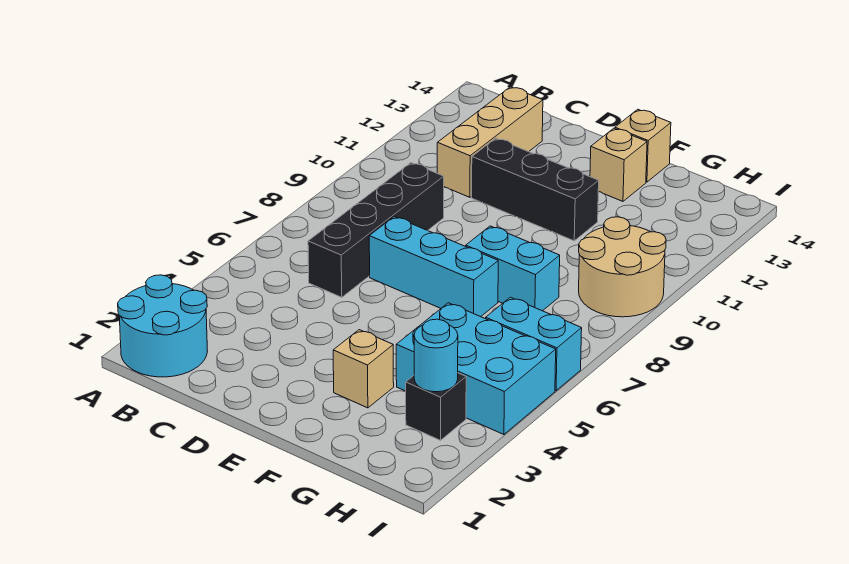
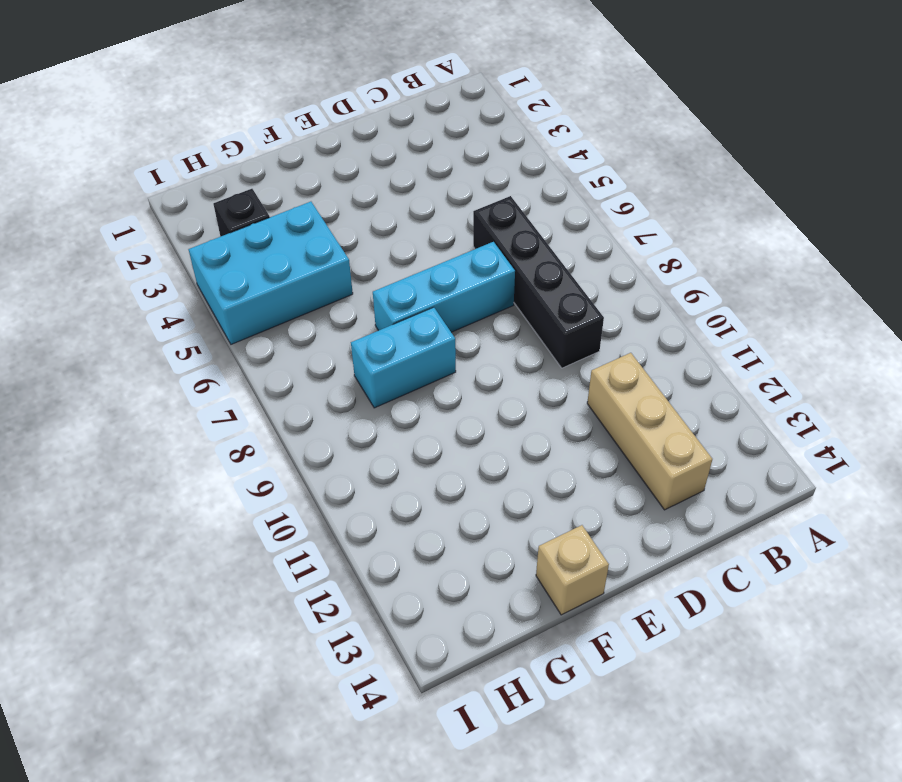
none -> cyan 2x2 round brick [118,275,207,377]
none -> black 1x3 brick [472,138,599,241]
none -> tan 1x1 brick [333,330,394,408]

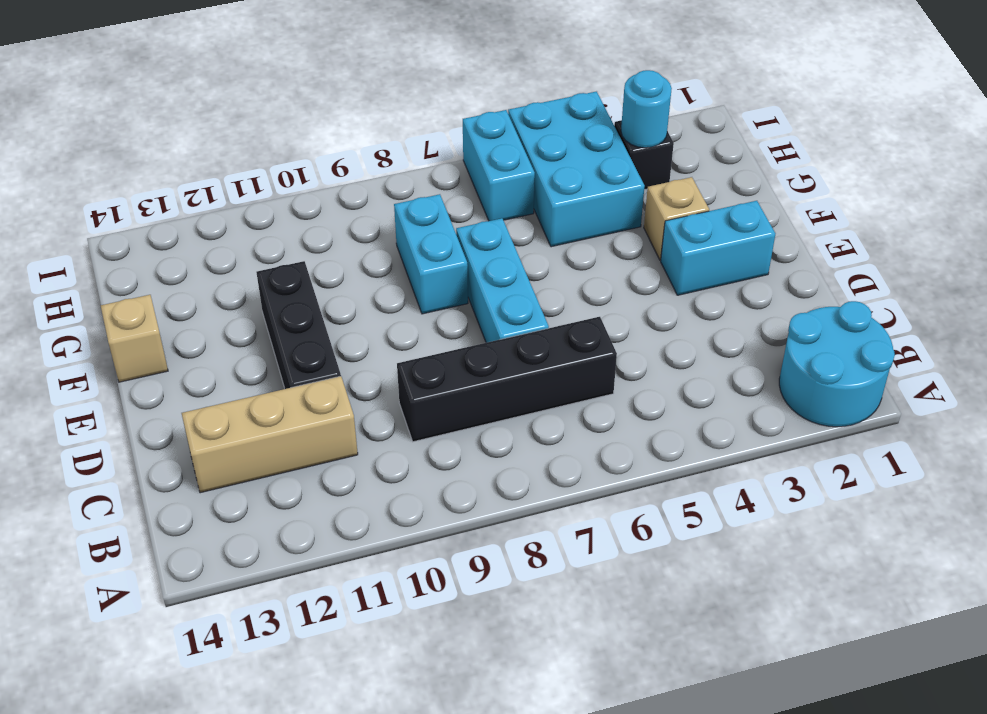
cyan 1x2 brick [661,201,775,295] -> none
none -> tan 1x1 brick [590,128,647,201]
none -> tan 2x2 round brick [579,217,666,317]

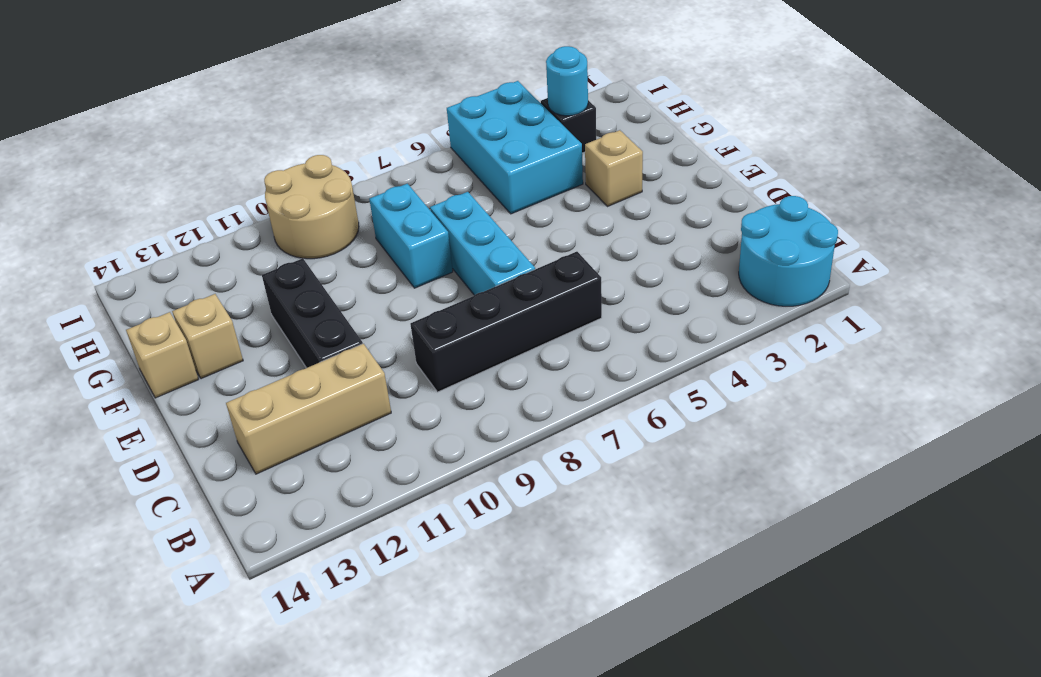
none -> cyan 1x2 brick [486,297,582,391]

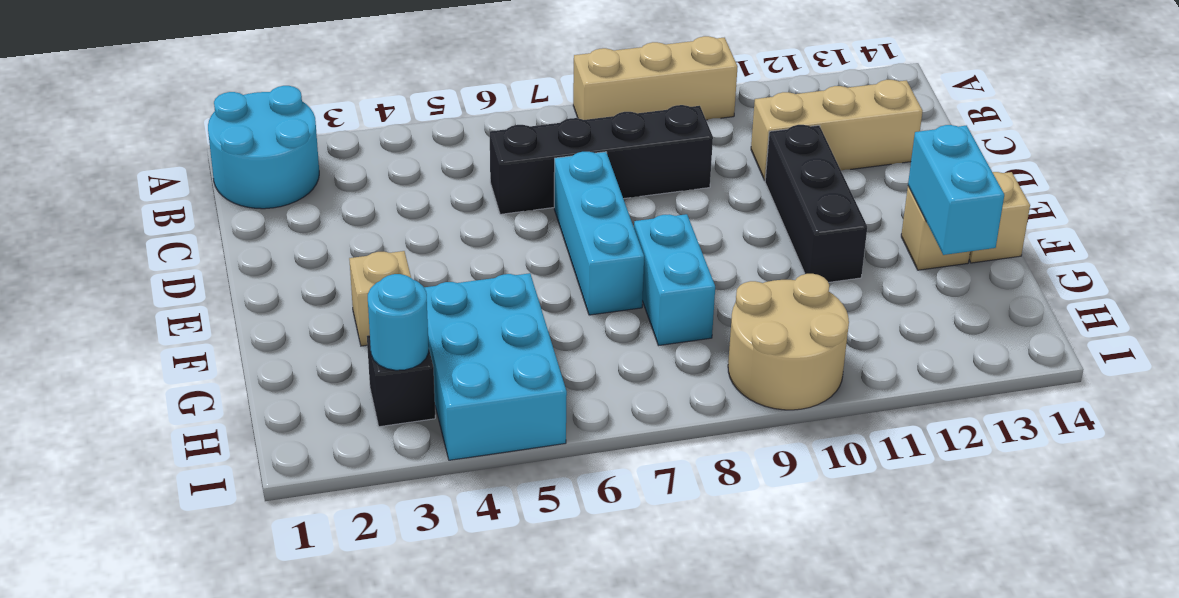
tan 1x3 brick [573,36,738,120] -> none
cyan 1x2 brick [908,125,1004,255] -> cyan 1x2 brick moved to [486,297,582,391]

